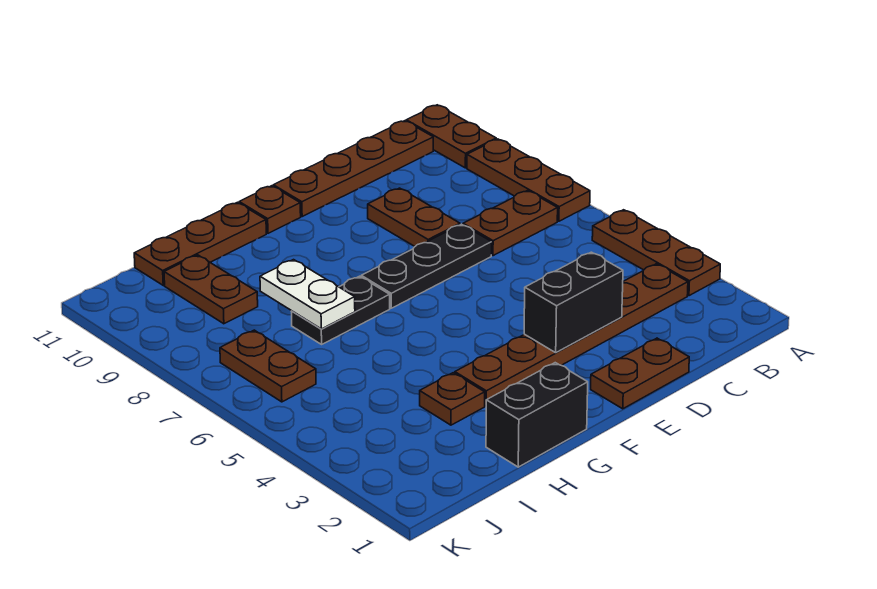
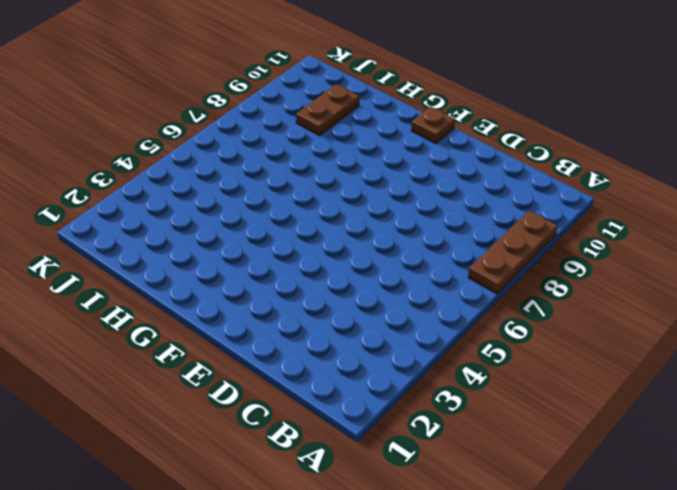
none -> brown 1x3 plate [592,210,720,296]
none -> brown 1x2 plate [406,105,496,168]
none -> brown 1x6 plate [455,264,688,406]

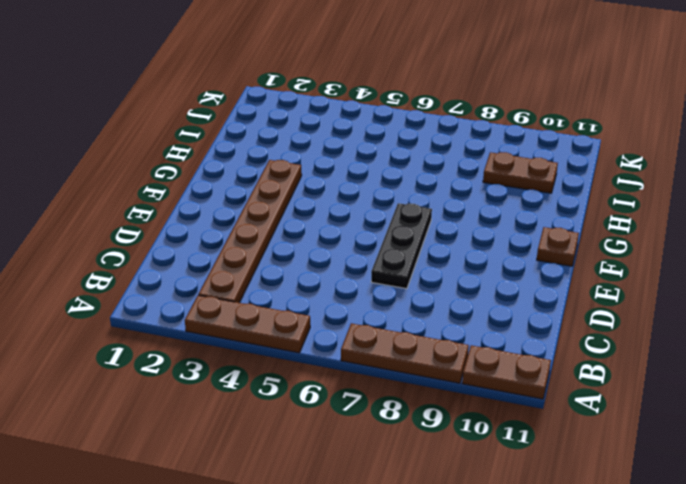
none -> brown 1x2 plate [463,191,558,256]
none -> brown 1x4 plate [273,121,433,216]
none -> brown 1x2 plate [591,338,689,409]

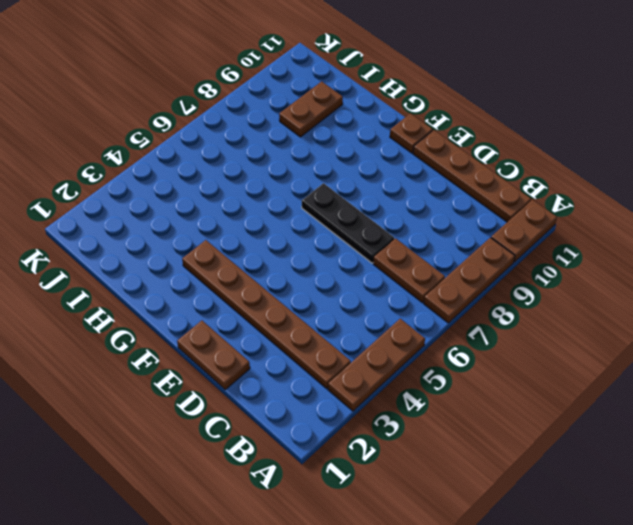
none -> brown 1x2 plate [368,188,460,246]
none -> black 1x2 brick [486,363,588,467]
none -> black 1x2 plate [291,276,390,344]

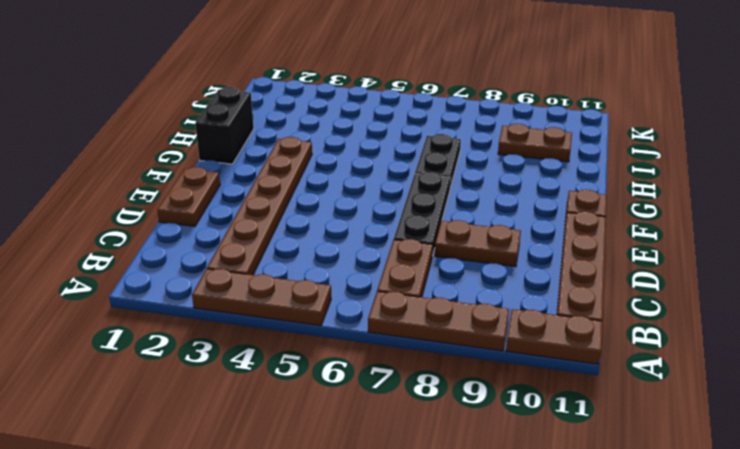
none -> brown 1x3 plate [134,202,266,285]
none -> brown 1x1 plate [420,373,485,425]
none -> brown 1x2 plate [220,330,316,402]

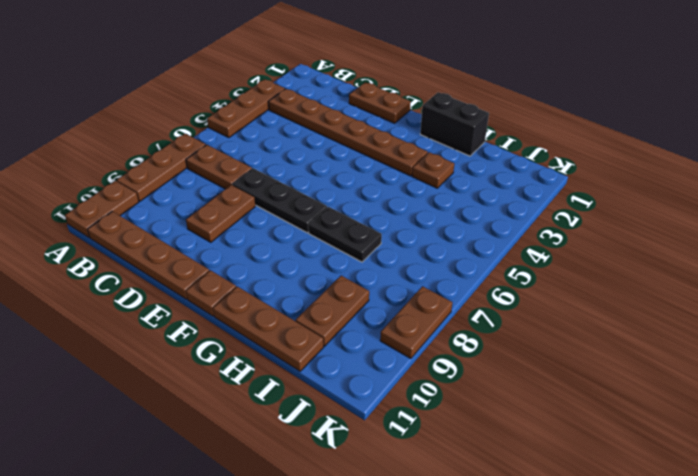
brown 1x2 plate [380,286,452,358] -> brown 1x2 plate moved to [220,330,316,402]
none -> black 1x2 brick [524,252,623,353]
none -> white 1x2 plate [260,260,355,329]

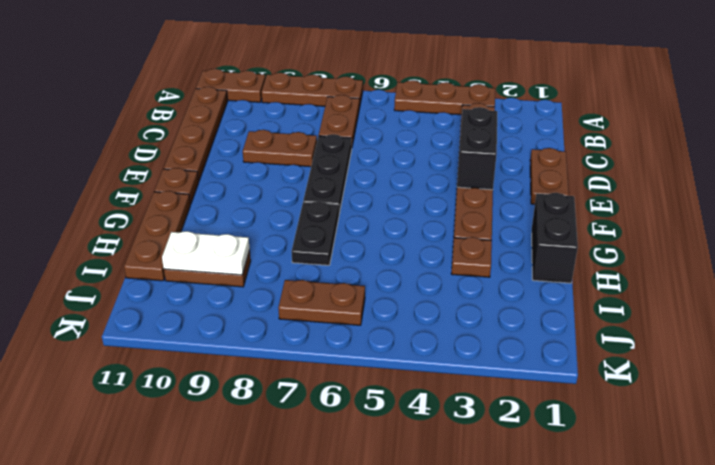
white 1x2 plate [162,231,250,275] -> white 1x2 plate moved to [260,260,355,329]

